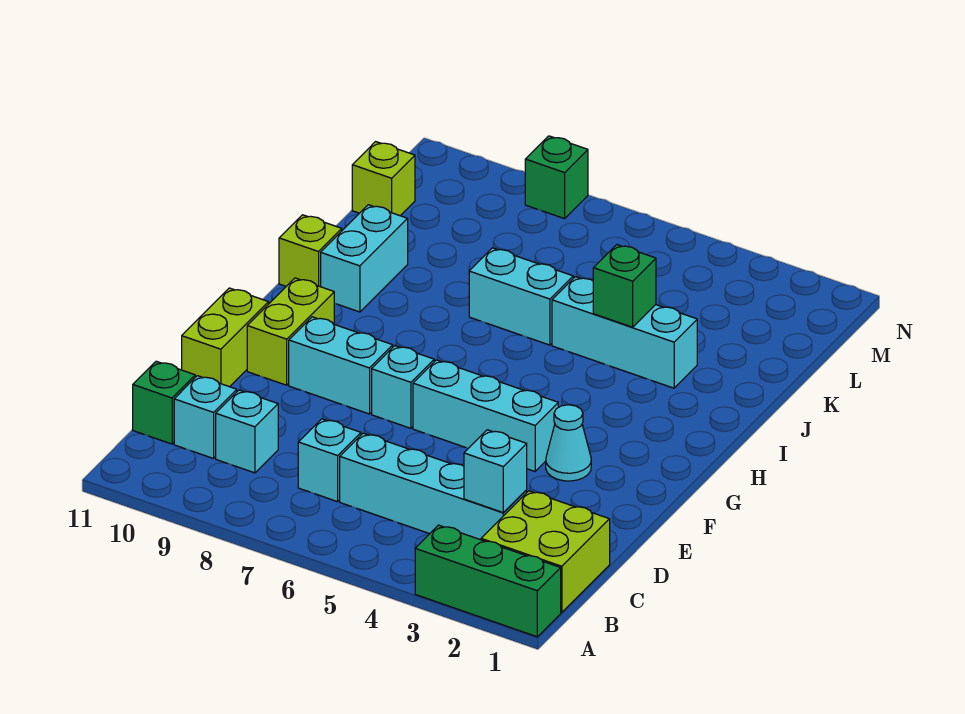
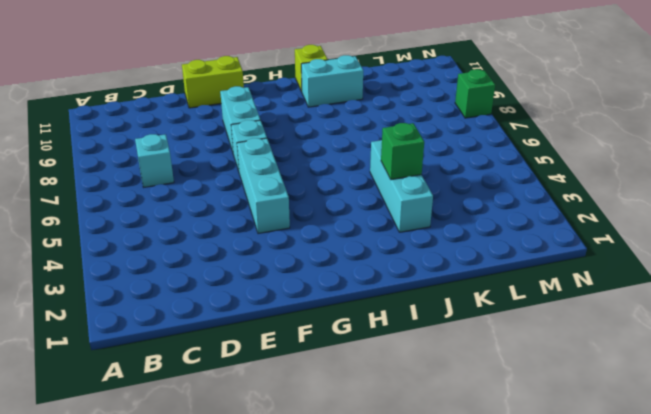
none -> green 1x3 brick [415,525,561,637]
none -> lime 2x2 brick [481,491,610,612]
none -> cyan 1x4 brick [340,433,527,540]

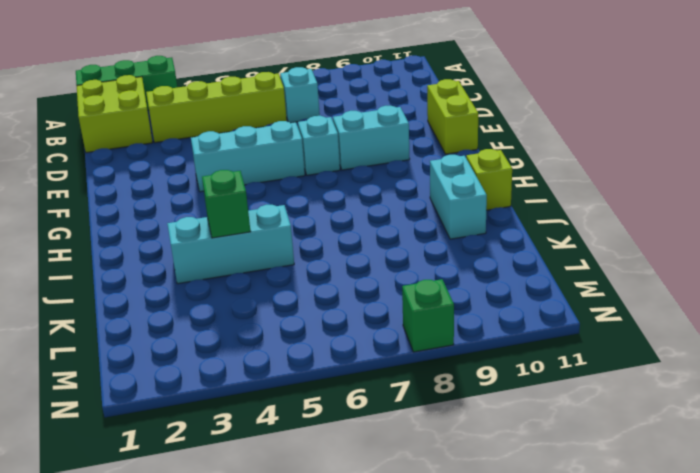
lime 1x4 brick [146,72,287,143] -> cyan 1x4 brick [340,433,527,540]
none -> cyan 1x1 brick [216,390,278,473]
none -> cyan 1x1 brick [174,376,237,458]
none -> green 1x1 brick [133,361,195,444]

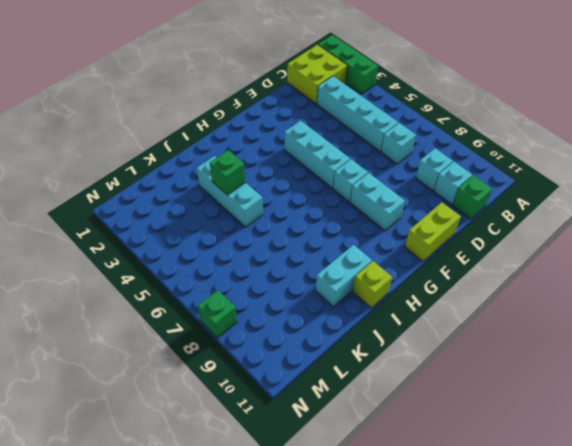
none -> cyan 1x1 cone [546,405,591,481]
none -> lime 1x2 brick [247,278,334,385]
none -> cyan 1x2 brick [469,248,573,345]

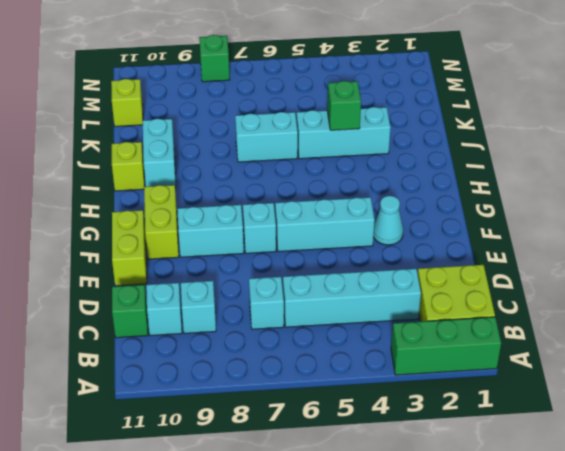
none -> cyan 1x1 brick [464,430,527,512]

